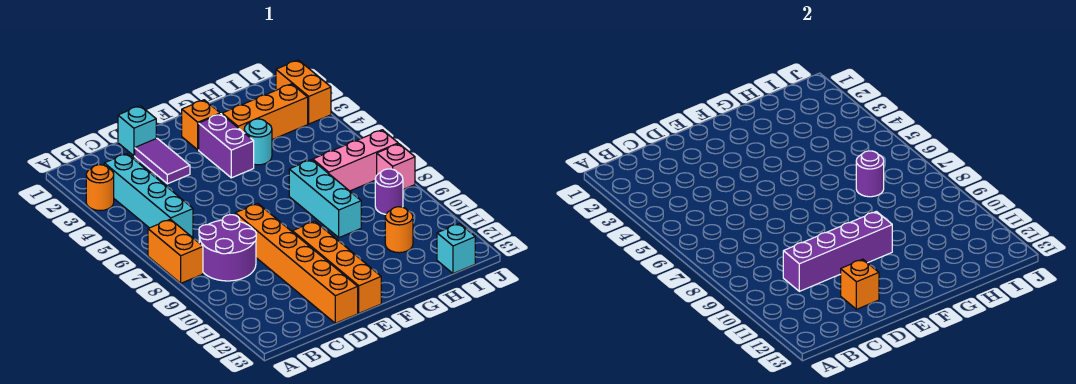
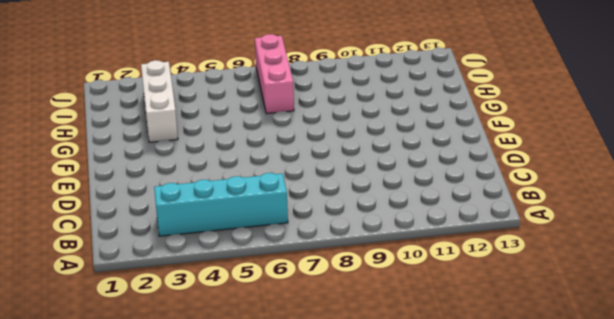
white 1x3 brick [141,60,178,142] -> orange 1x3 brick [222,84,308,140]
none -> orange 1x1 round brick [86,165,114,211]
none -> orange 1x2 brick [148,219,203,283]
none -> purple 2x2 round brick [199,215,256,281]

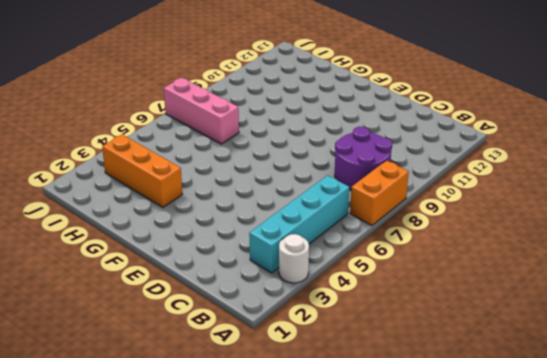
white 1x1 round brick [279,234,309,283] -> orange 1x1 round brick [86,165,114,211]
none -> cyan 1x1 brick [118,106,156,156]
none -> purple 1x2 tile [135,138,190,184]
none -> orange 1x6 brick [235,203,358,323]

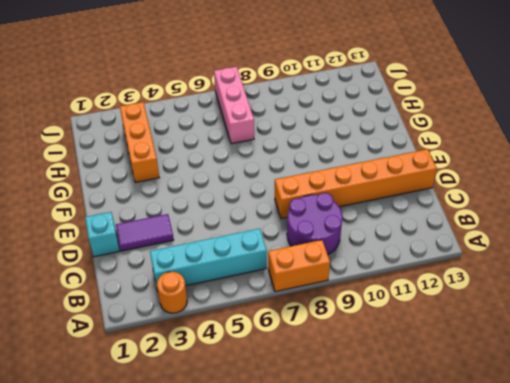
none -> orange 1x4 brick [292,221,381,313]
none -> orange 1x1 brick [182,100,220,150]
none -> purple 1x2 brick [199,114,254,178]

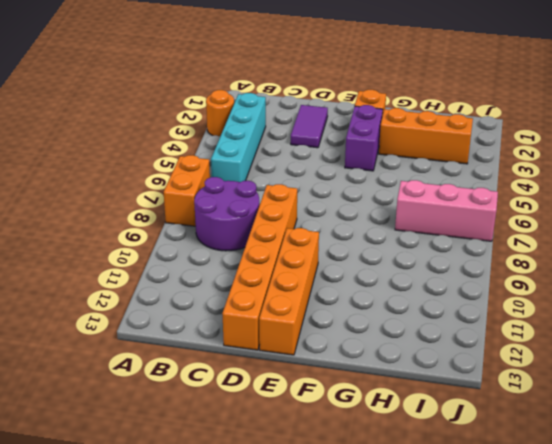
none -> cyan 1x1 brick [118,106,156,156]
none -> cyan 1x1 round brick [244,119,272,165]
none -> cyan 1x3 brick [289,160,361,238]

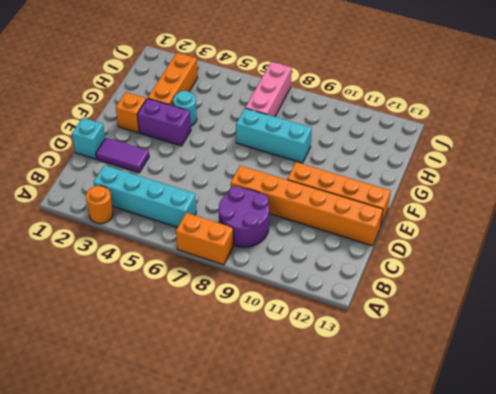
none -> orange 1x1 round brick [385,207,413,253]
none -> purple 1x1 round brick [375,169,403,214]
none -> cyan 1x1 brick [437,223,475,274]

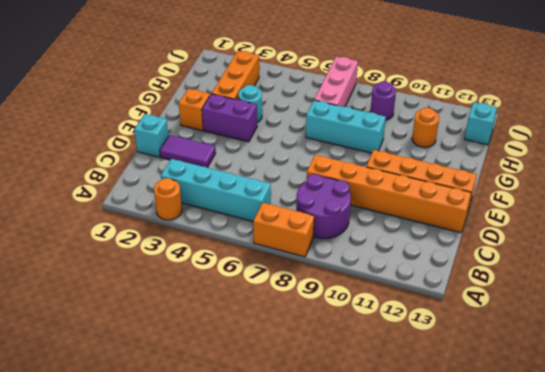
none -> orange 1x2 brick [276,60,331,124]
none -> pink 1x1 brick [377,144,415,189]
none -> purple 1x4 brick [783,211,892,291]

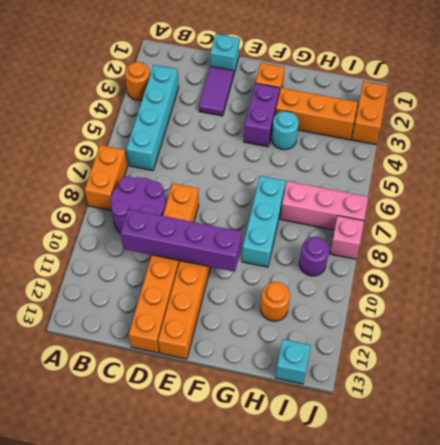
none -> orange 1x1 brick [841,259,879,309]
none -> purple 1x1 round brick [856,151,884,197]

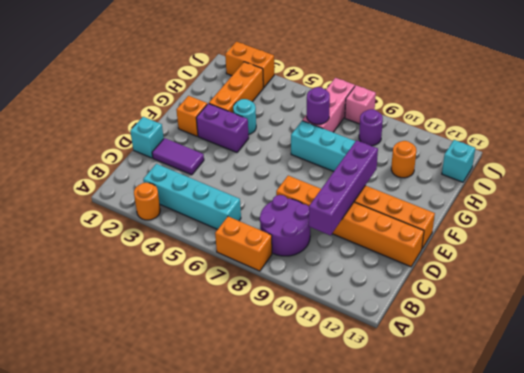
none -> orange 1x1 brick [841,259,879,309]

